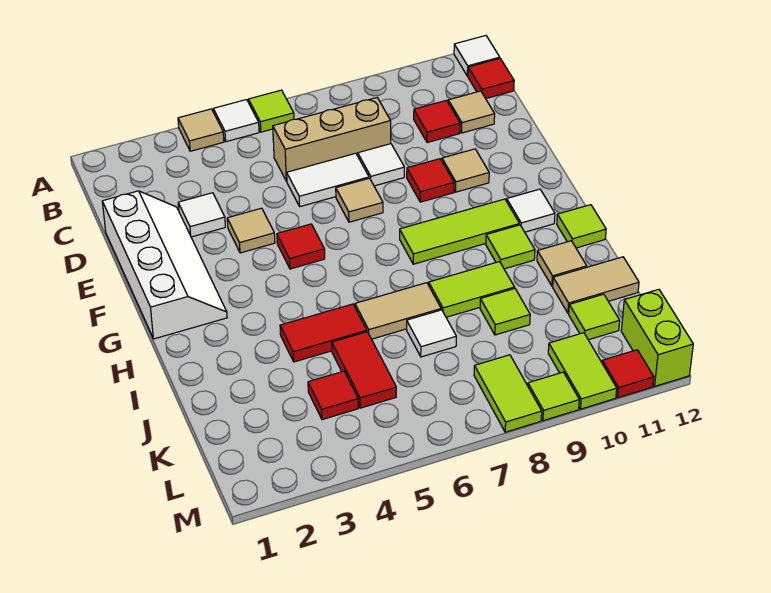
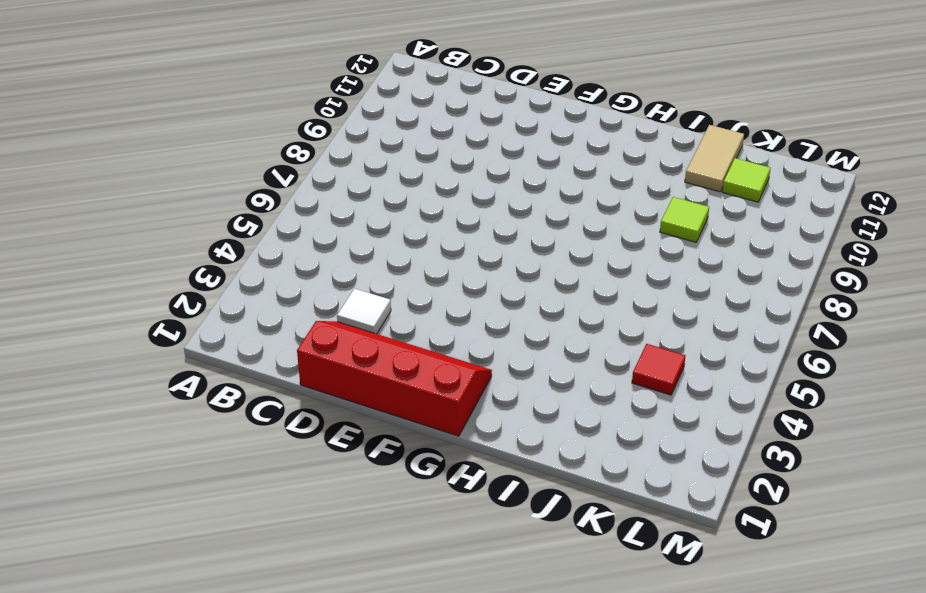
red 2x4 slope [297,321,492,436] -> white 2x4 slope [102,191,227,339]
none -> tan 1x1 tile [178,109,224,151]
none -> white 1x1 tile [213,100,259,142]
none -> lime 1x1 tile [248,90,294,132]
none -> white 1x1 tile [454,36,500,76]

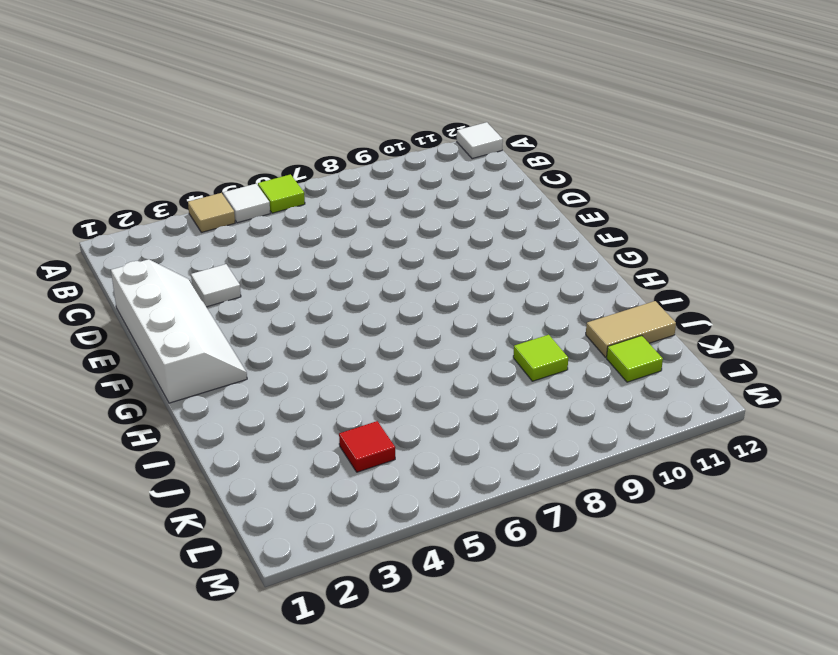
none -> red 1x1 tile [468,59,514,99]
none -> tan 1x3 brick [273,98,391,181]
none -> red 1x1 tile [414,100,460,143]
none -> tan 1x1 tile [448,91,495,133]

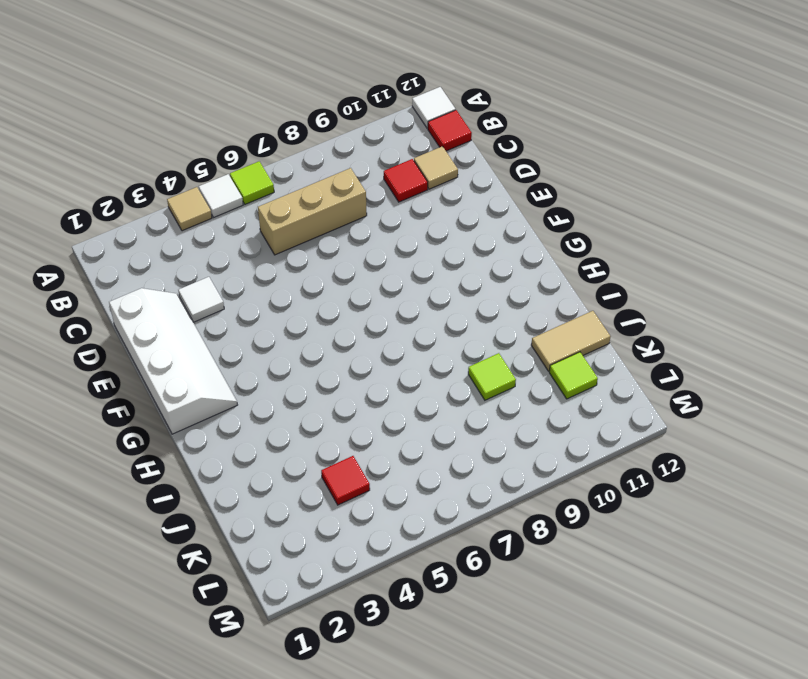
none -> white 1x2 tile [287,153,369,207]
none -> white 1x1 tile [358,144,404,186]
none -> tan 1x1 tile [227,208,275,253]
none -> tan 1x1 tile [336,178,383,222]

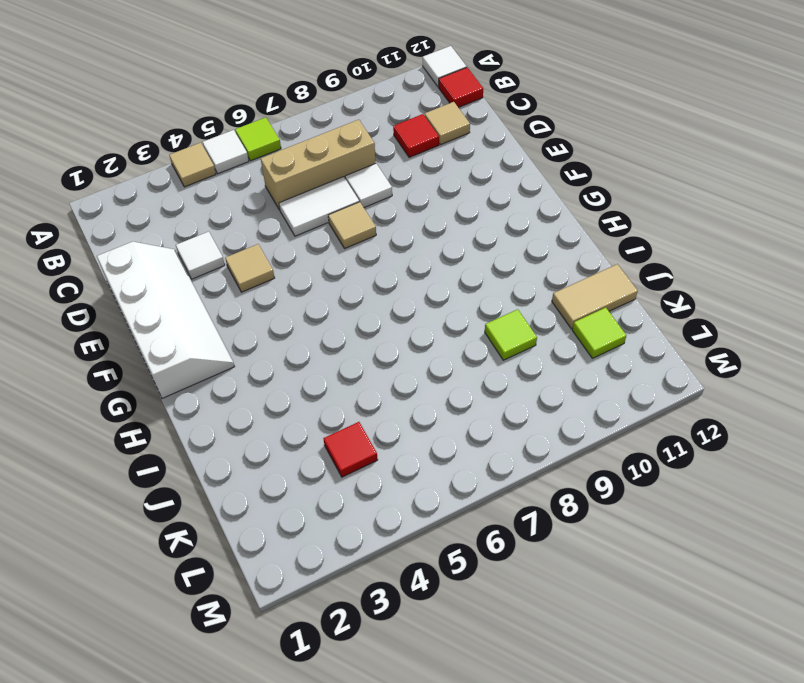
none -> red 1x1 tile [407,159,454,202]
none -> tan 1x1 tile [442,149,489,192]
none -> red 1x1 tile [277,224,325,269]
none -> lime 1x3 tile [400,199,519,264]

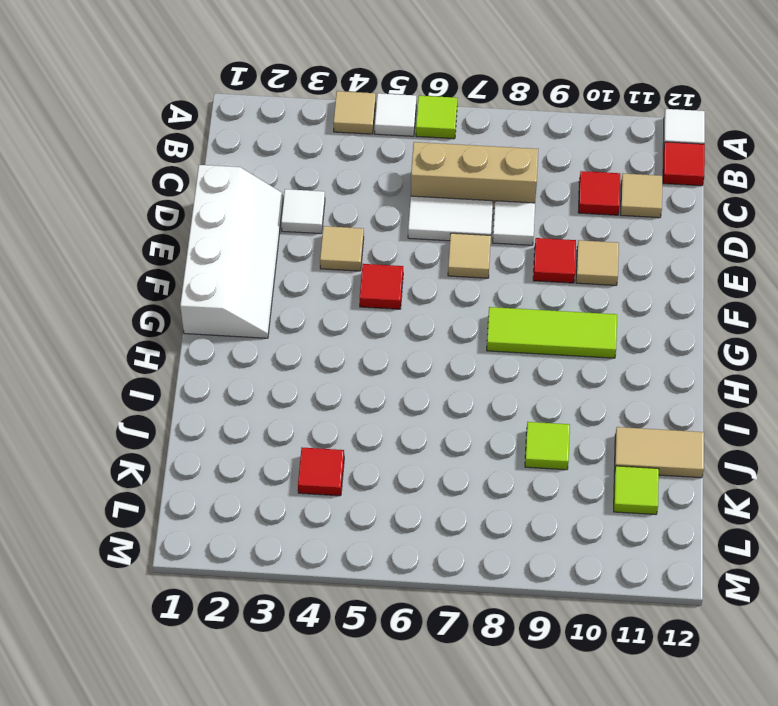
none -> white 1x1 tile [507,189,555,232]
none -> lime 1x1 tile [486,225,535,269]
none -> lime 1x1 tile [557,205,606,248]
none -> red 1x2 tile [280,304,367,362]

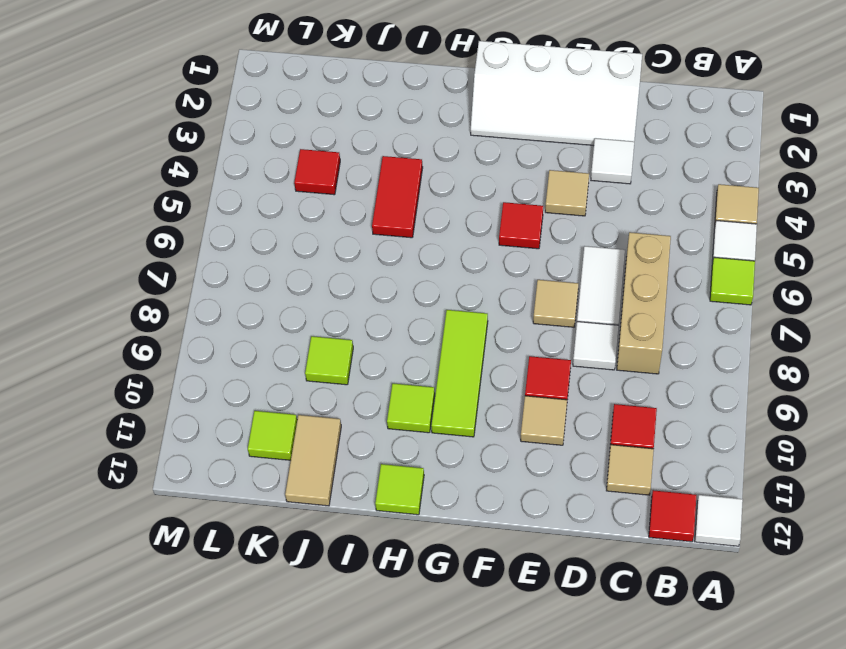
none -> white 1x1 tile [507,189,555,232]
none -> tan 1x2 tile [355,283,441,339]
none -> lime 1x2 tile [429,262,514,317]
none -> tan 1x1 tile [537,241,587,286]

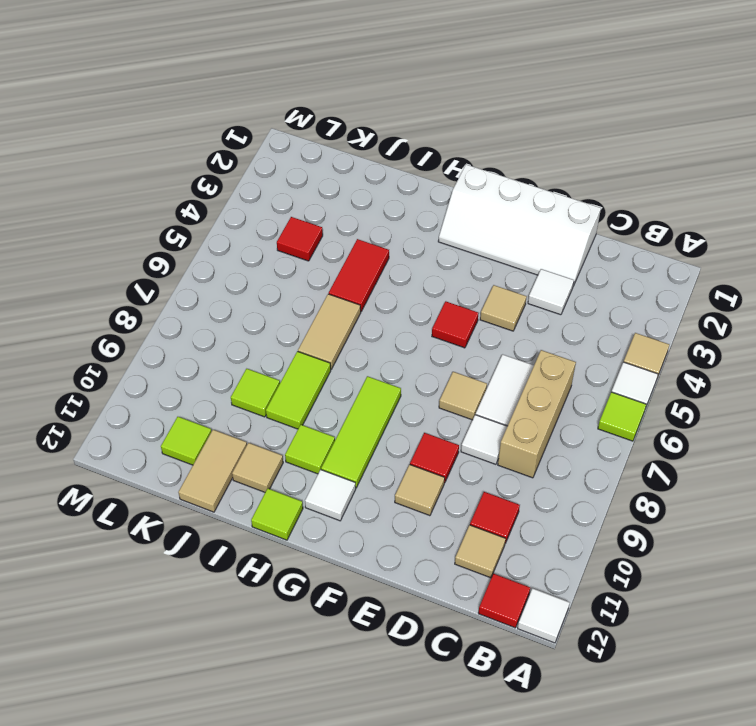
none -> red 1x2 tile [332,332,396,408]
none -> white 1x1 tile [407,310,456,357]
none -> lime 1x2 tile [474,355,542,432]
none -> lime 1x2 tile [548,333,617,409]

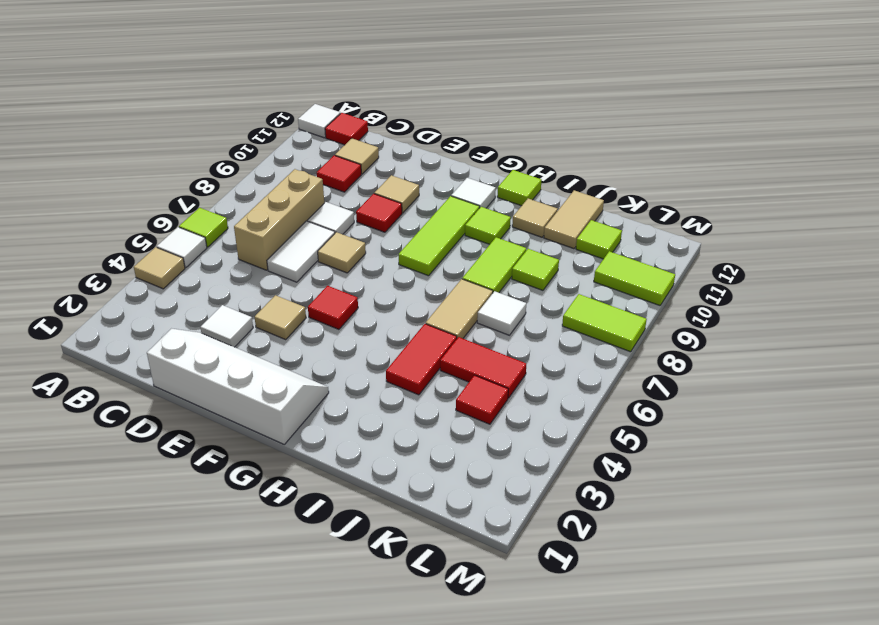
none -> lime 1x2 brick [621,289,693,386]
none -> lime 1x1 tile [528,372,579,421]
none -> red 1x1 tile [602,350,654,398]

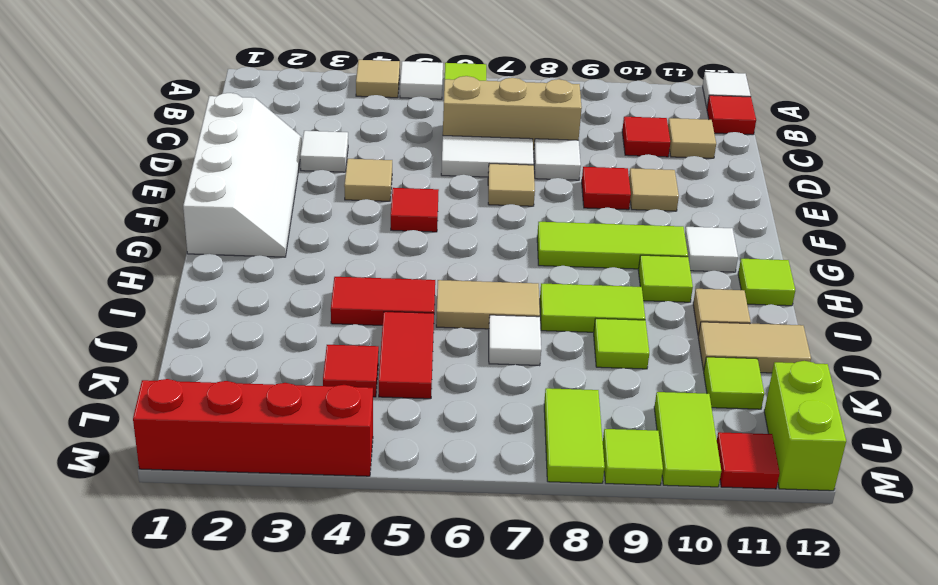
red 1x4 brick [133,379,373,476] -> none

